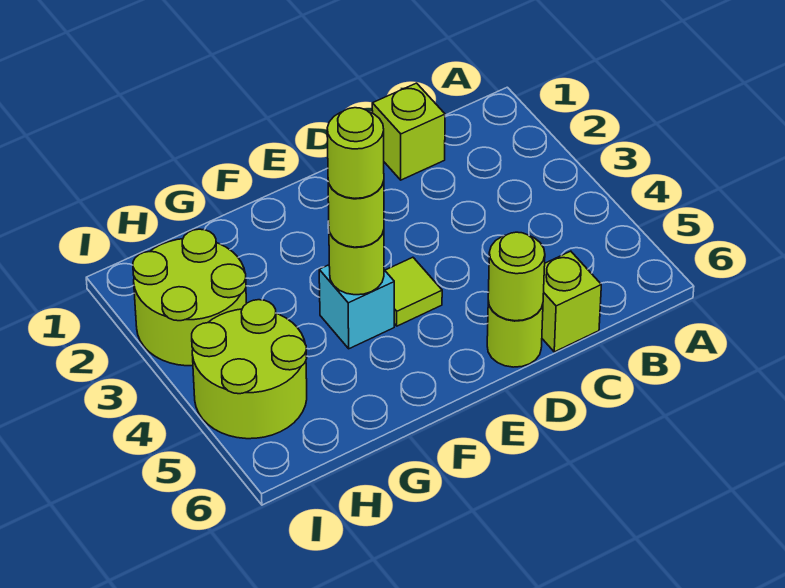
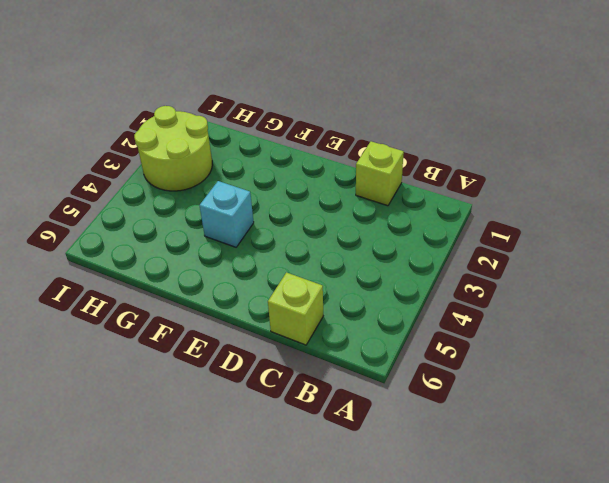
none -> lime 1x1 round brick [487,301,543,367]
none -> lime 1x1 tile [385,257,442,326]

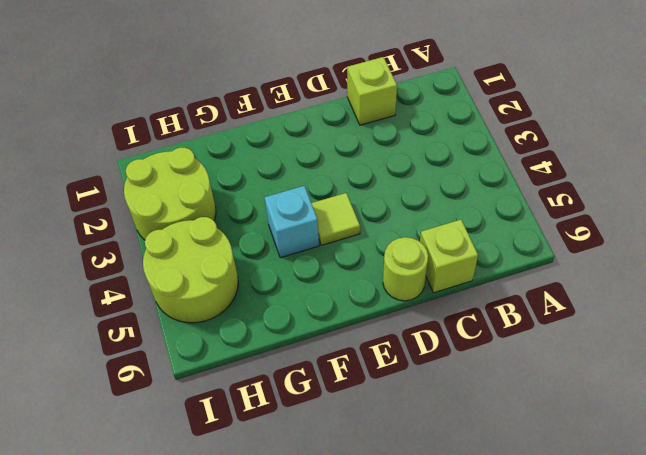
none -> lime 1x1 round brick [488,232,545,321]
none -> lime 1x1 round brick [329,230,384,295]

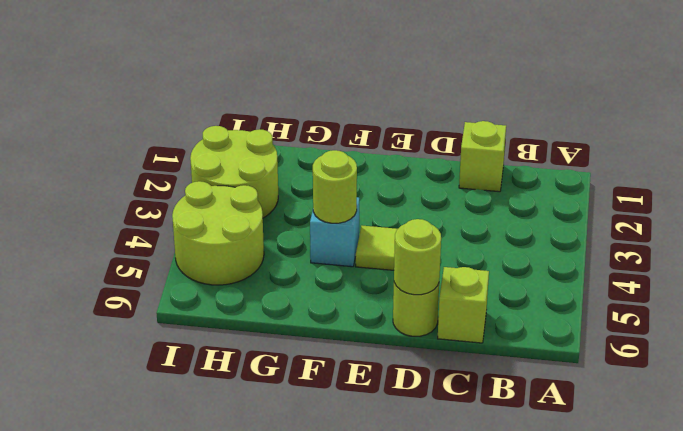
none -> lime 1x1 round brick [328,181,384,247]
none -> lime 1x1 round brick [327,108,384,198]

